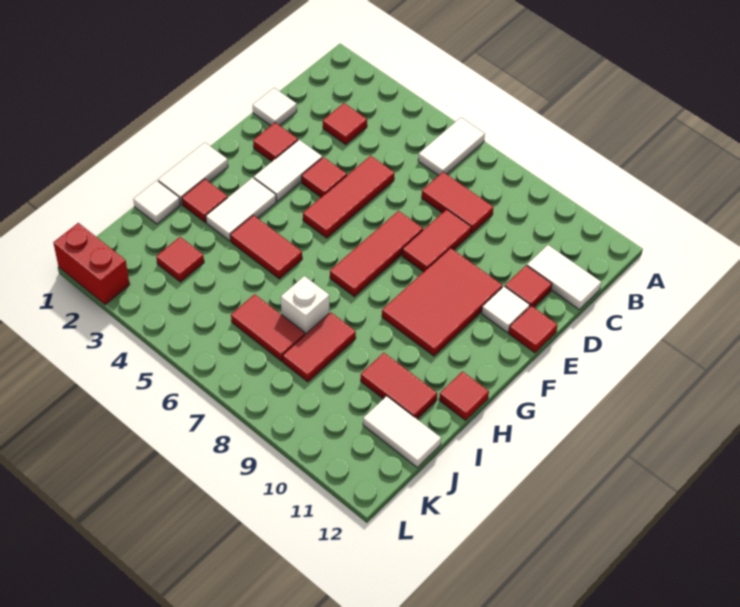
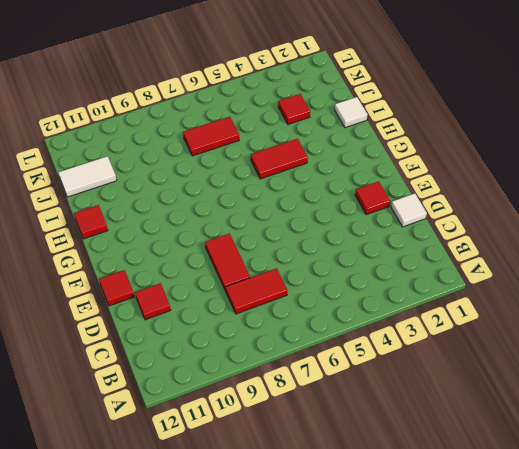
none -> white 1x2 tile [418,118,485,176]
none -> red 1x1 tile [323,103,367,145]
none -> white 1x2 tile [527,245,601,309]

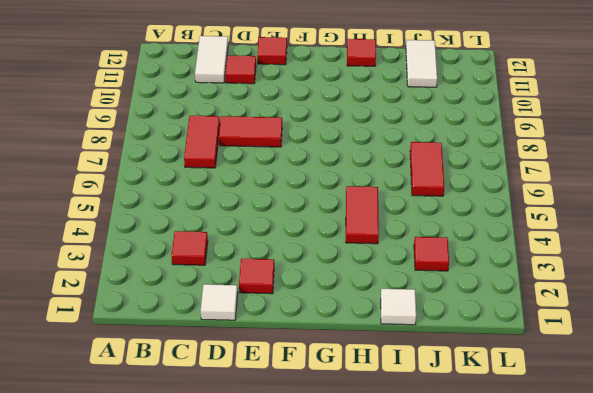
none -> white 1x2 tile [418,118,485,176]
none -> red 1x3 tile [303,156,394,238]
none -> white 1x2 tile [254,140,322,201]

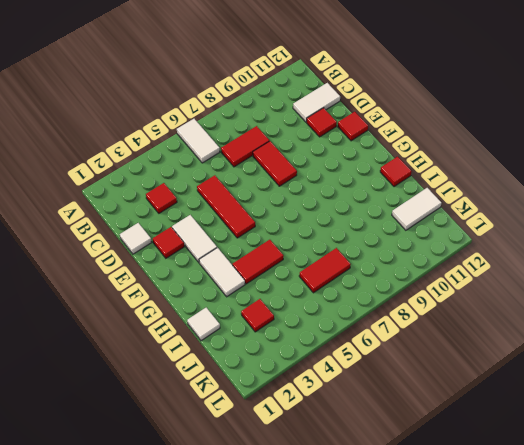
none -> red 1x1 tile [302,157,347,197]
none -> red 1x3 tile [330,211,423,297]
none -> red 2x3 tile [382,248,503,356]

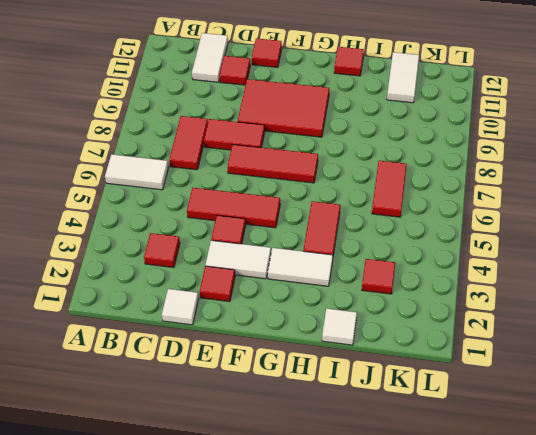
none -> white 1x1 tile [482,286,530,332]
none -> white 1x2 tile [158,143,228,204]
none -> red 1x1 tile [182,179,228,223]

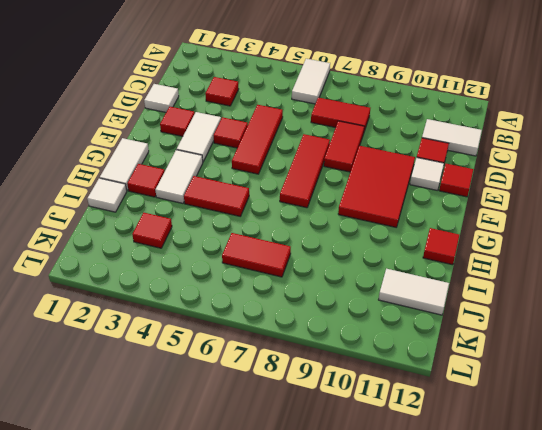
none -> white 1x1 brick [281,276,329,335]
none -> red 1x2 tile [283,312,356,382]
none -> red 1x2 tile [361,353,437,419]

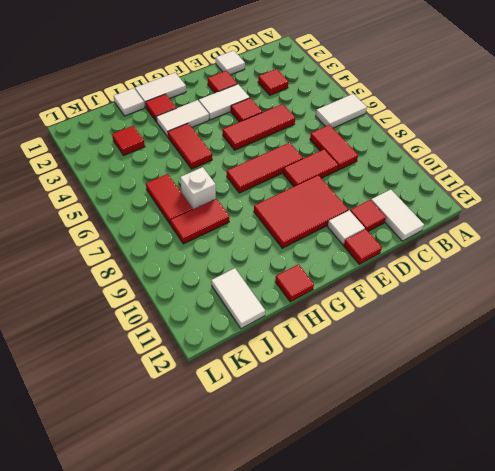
none -> red 1x2 tile [361,353,437,419]
none -> red 1x2 brick [53,223,130,305]

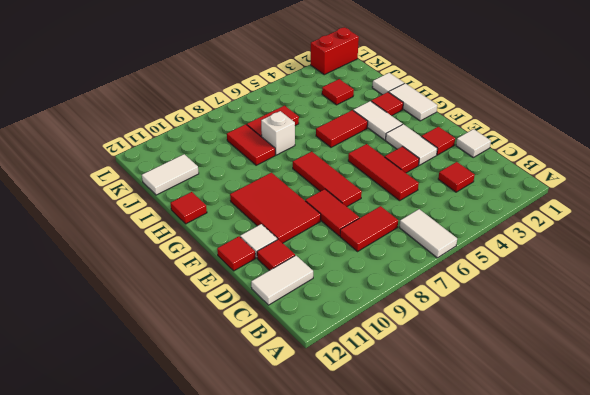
none -> red 1x2 tile [361,353,437,419]

